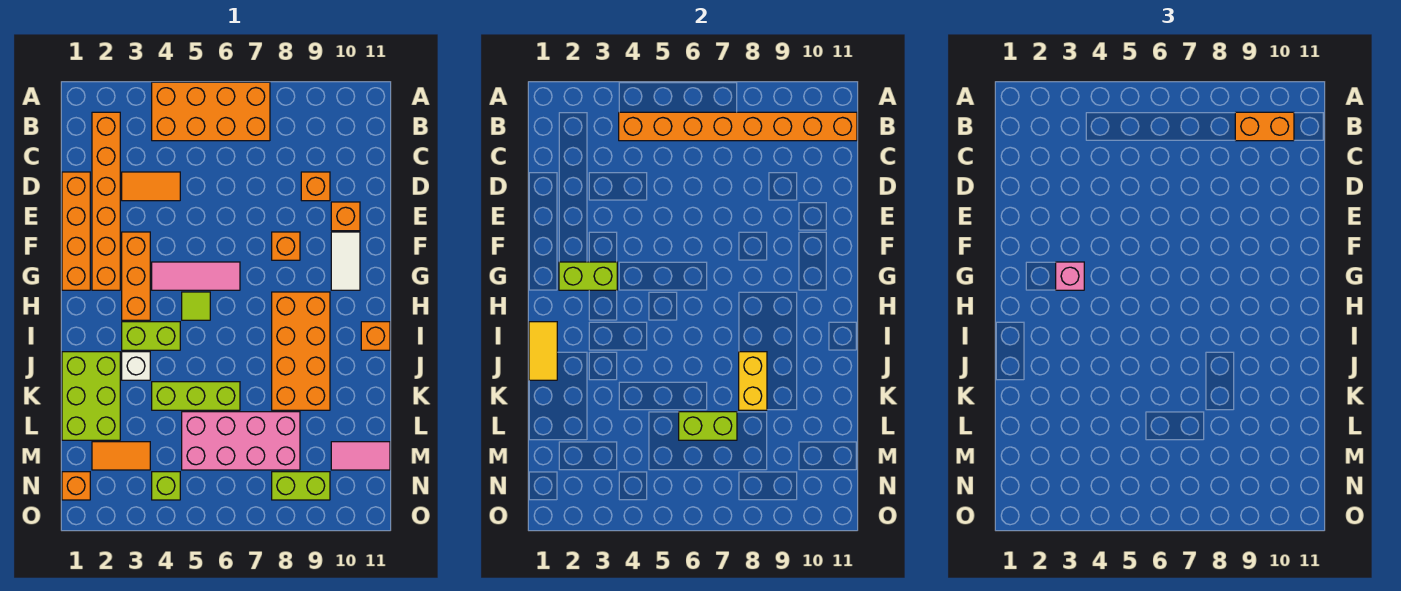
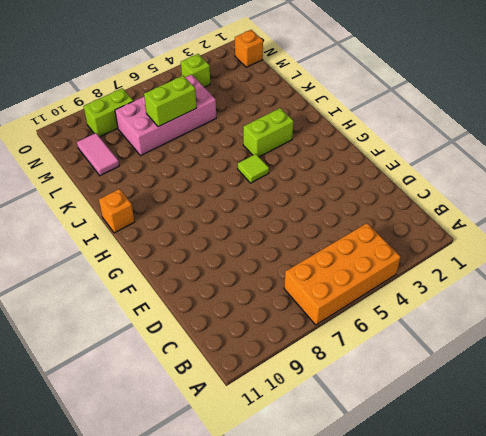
pink 1x2 tile [77,133,119,176] -> pink 1x2 tile turned to [331,442,390,470]
none -> orange 1x6 brick [92,112,120,290]
none -> orange 1x4 brick [62,172,90,290]
none -> orange 1x2 tile [122,172,180,201]
none -> orange 1x1 brick [301,172,330,201]

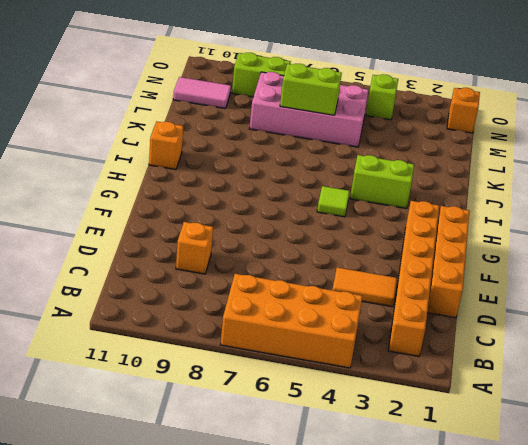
none -> orange 1x1 brick [331,202,360,231]
none -> orange 1x3 brick [122,232,150,320]
none -> orange 1x1 brick [272,232,300,260]
none -> white 1x2 tile [331,232,360,290]

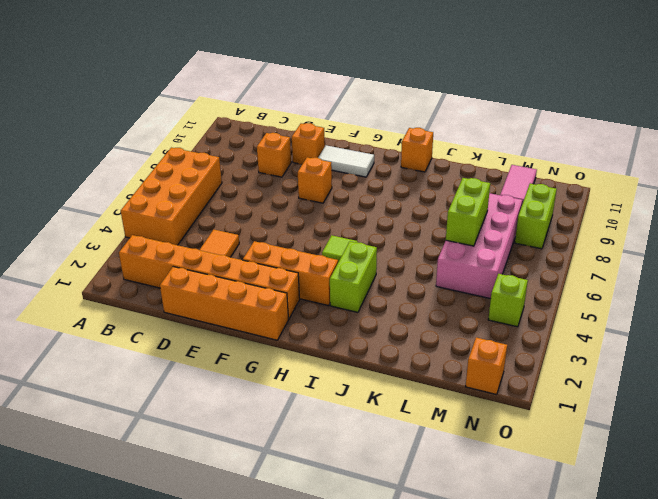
none -> pink 1x3 tile [152,262,240,290]
none -> orange 2x4 brick [272,292,330,410]
none -> lime 2x3 brick [62,352,120,440]
none -> white 1x1 brick [122,352,150,380]

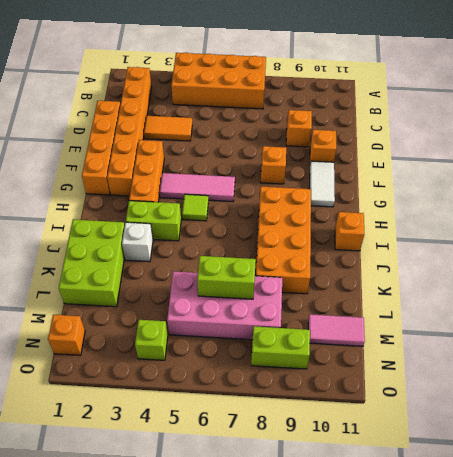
none -> lime 1x3 brick [152,382,240,410]
none -> orange 1x2 tile [92,442,150,470]
none -> orange 1x8 brick [619,112,857,141]
none -> lime 1x2 brick [559,262,617,290]

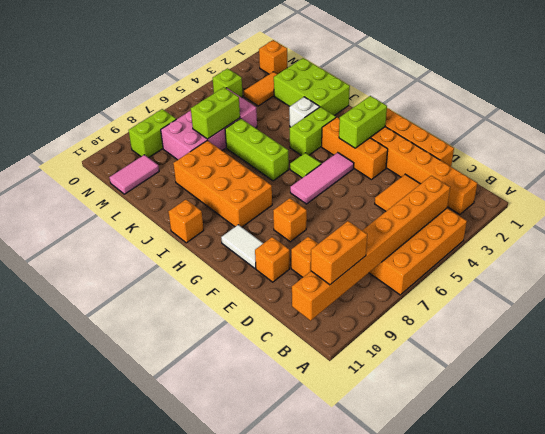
lime 1x3 brick [225,119,289,181] -> lime 1x3 brick turned to [152,382,240,410]
none -> yellow 1x2 tile [529,322,557,380]
none -> yellow 1x2 brick [739,352,767,410]
none -> pink 1x1 brick [1056,262,1084,290]

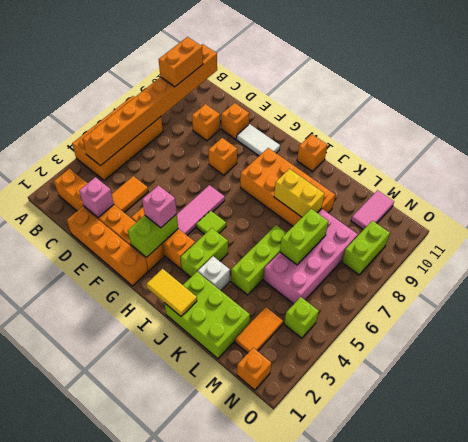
pink 1x1 brick [79,177,114,218] -> none

